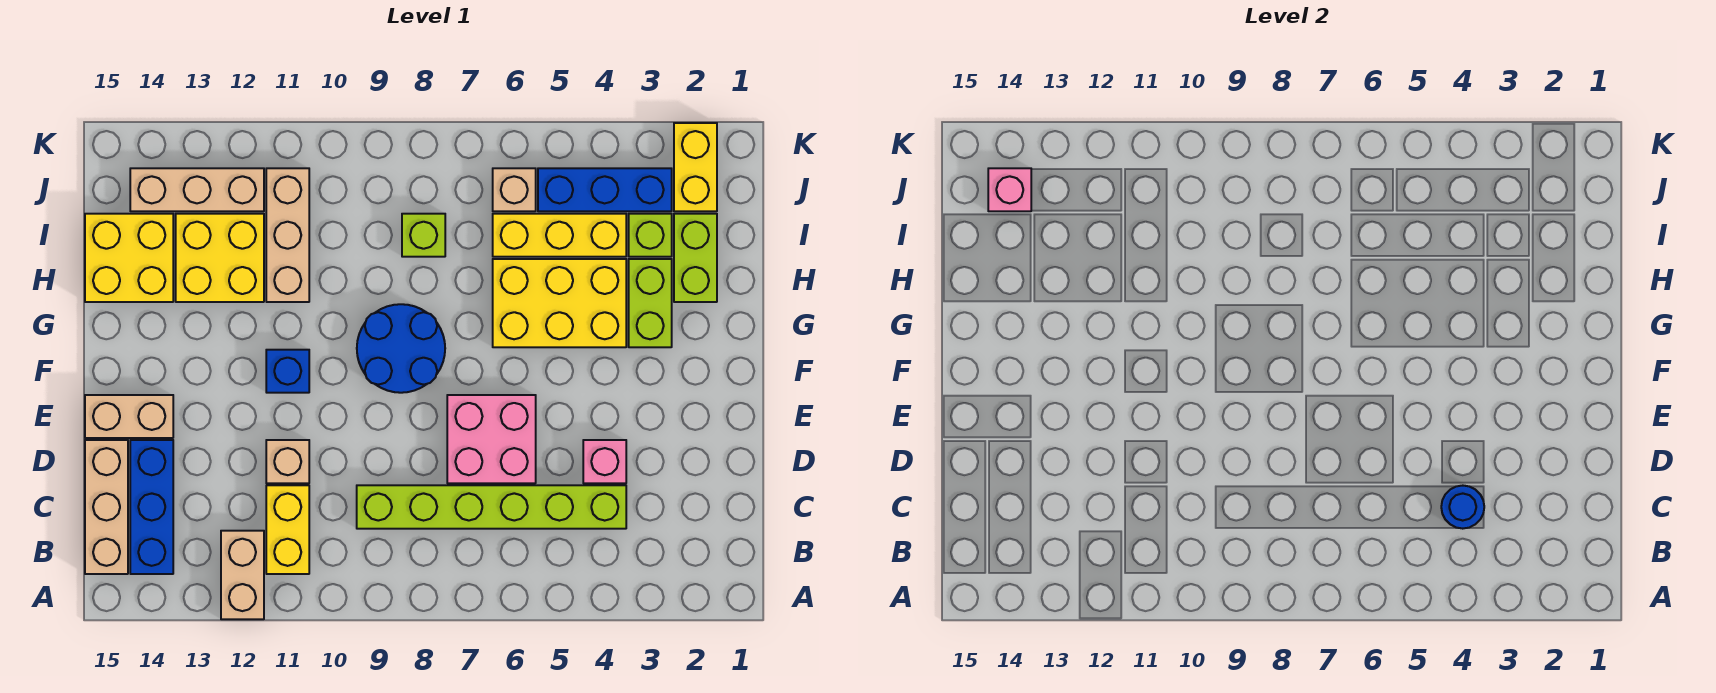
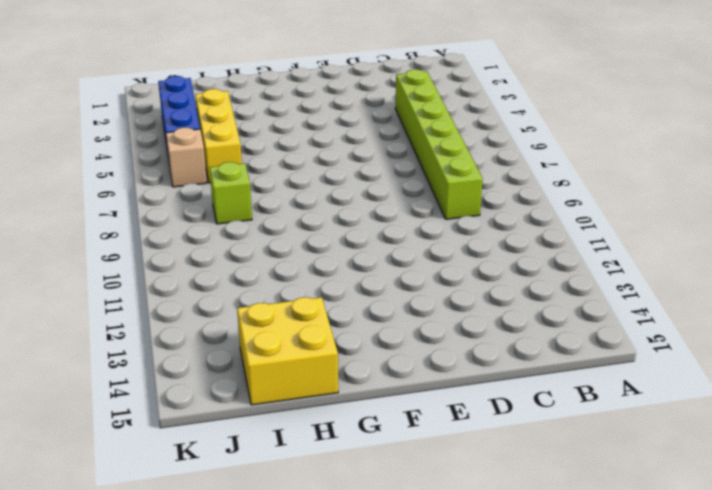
none -> tan 1x2 brick [221,531,264,619]
none -> yellow 1x2 brick [266,485,309,574]
none -> blue 1x3 brick [130,440,173,574]

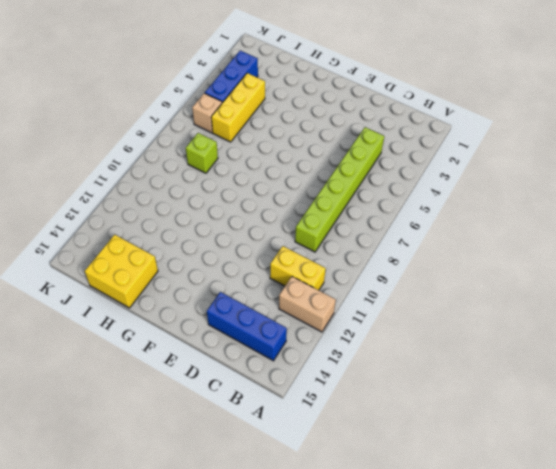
none -> tan 1x3 brick [85,440,128,574]
none -> pink 1x1 brick [583,440,626,483]
none -> pink 2x2 brick [447,395,536,483]

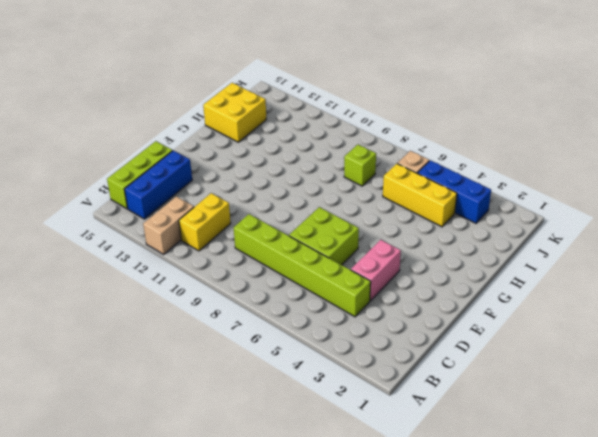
lime 1x3 brick [107,141,173,209] -> tan 1x3 brick [85,440,128,574]
pink 1x2 brick [351,240,401,301] -> pink 1x1 brick [583,440,626,483]
lime 2x2 brick [289,207,359,265] -> pink 2x2 brick [447,395,536,483]
none -> tan 1x1 brick [266,440,309,483]
none -> tan 1x2 brick [85,395,173,438]
none -> blue 2x2 round brick [357,304,445,393]

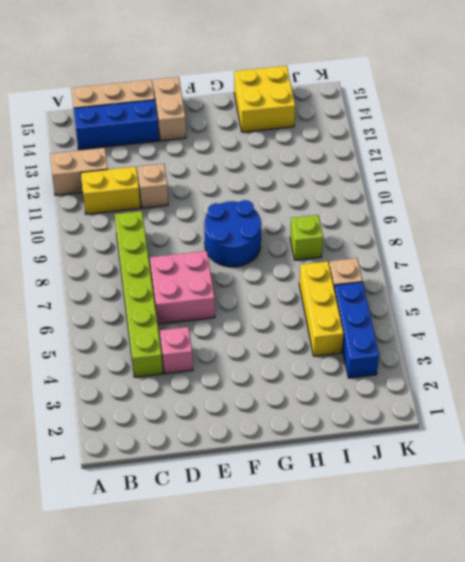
none -> blue 1x1 brick [266,350,309,393]
none -> lime 1x2 brick [629,259,672,347]
none -> yellow 2x3 brick [493,259,626,347]

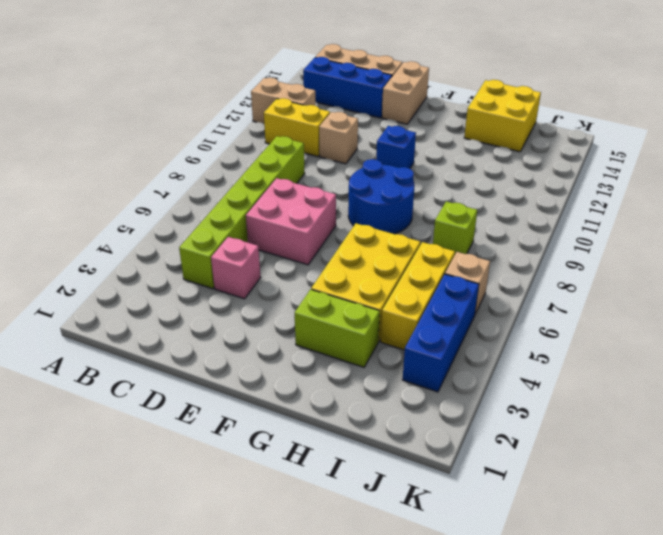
none -> lime 1x2 brick [674,214,717,302]
none -> tan 1x3 brick [266,168,309,302]
none -> yellow 2x2 brick [176,214,264,302]

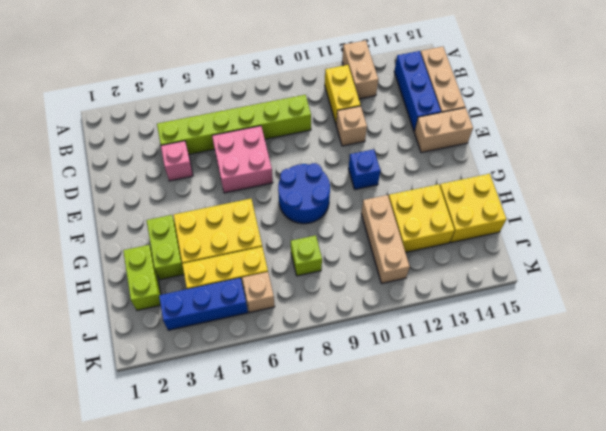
none -> lime 1x1 brick [629,214,672,257]
none -> yellow 1x2 brick [674,123,717,211]
none -> tan 1x3 brick [130,168,264,211]

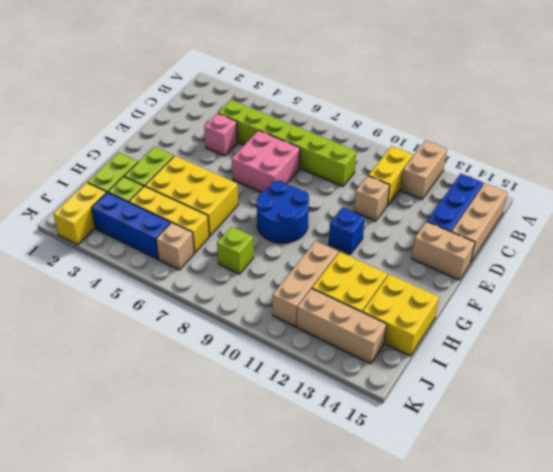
none -> blue 1x1 round brick [1441,486,1484,529]
none -> pink 1x1 brick [988,168,1031,211]

